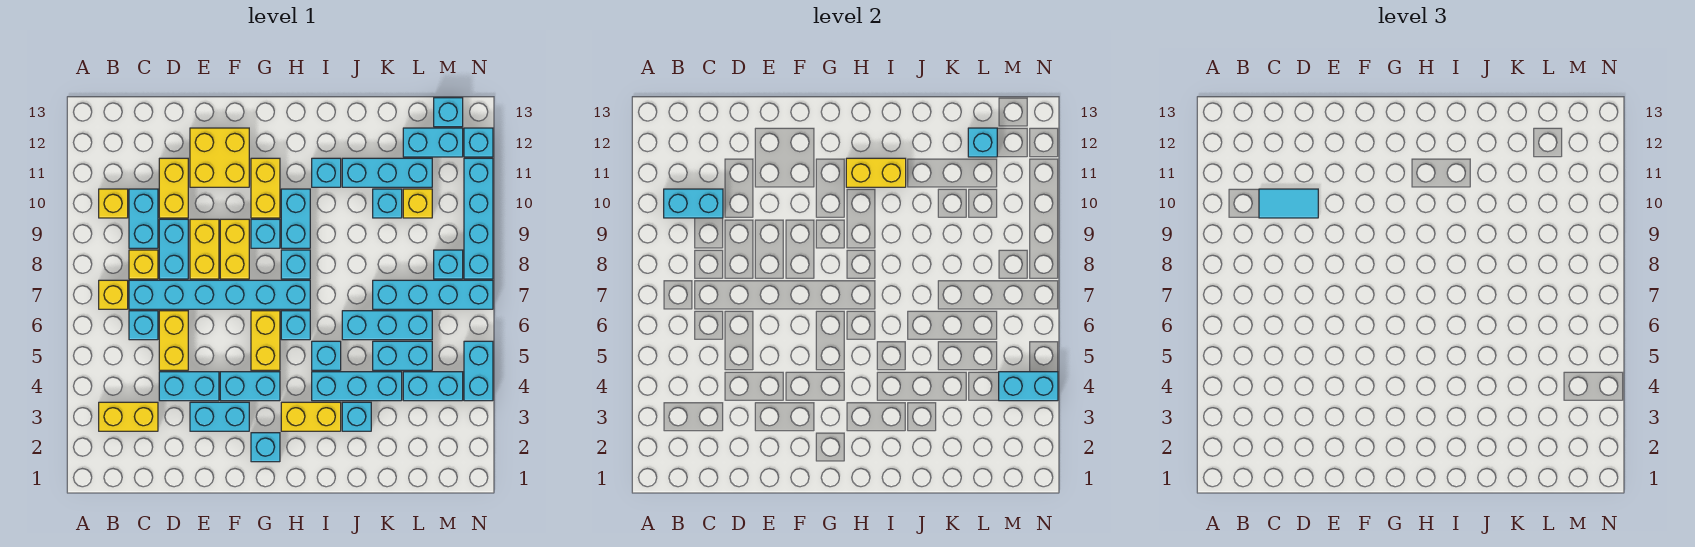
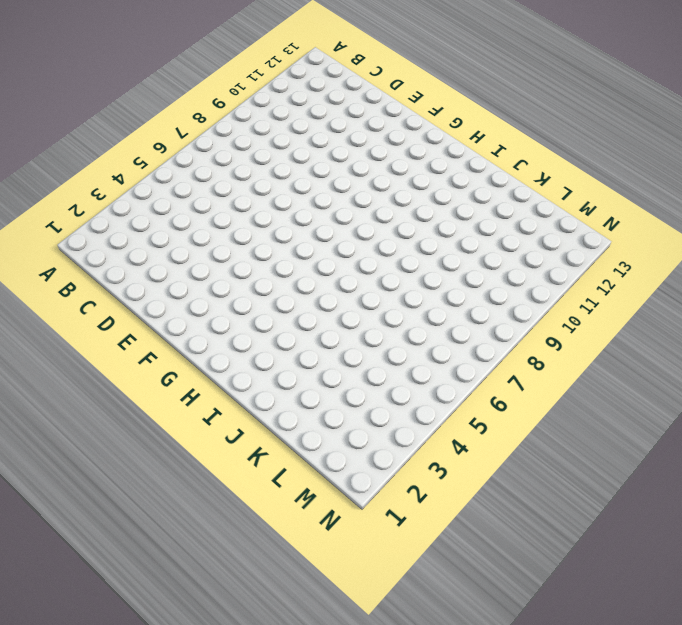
none -> yellow 1x2 brick [99,402,158,431]
none -> yellow 1x1 brick [99,280,128,309]
none -> yellow 1x1 brick [99,189,128,218]
none -> cyan 1x1 brick [129,311,158,340]

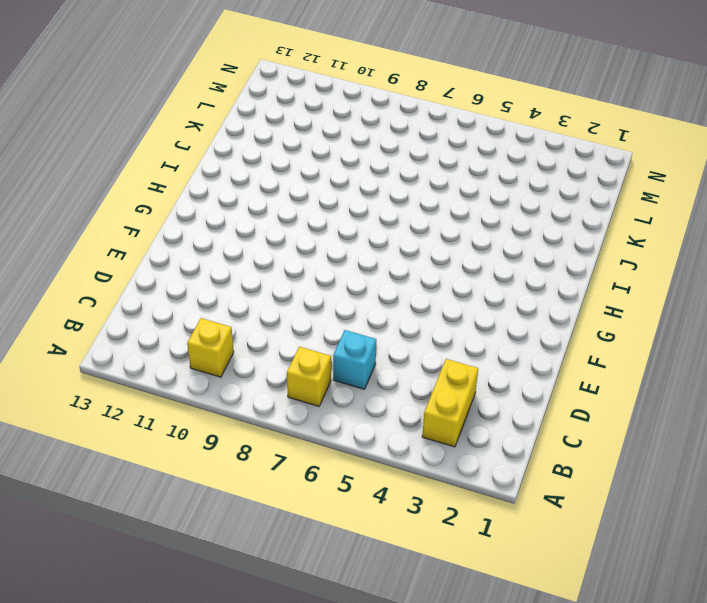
none -> cyan 1x6 brick [129,280,310,309]
none -> yellow 1x1 brick [129,250,158,279]
none -> cyan 1x2 brick [129,189,158,248]
none -> cyan 1x2 brick [159,372,219,401]

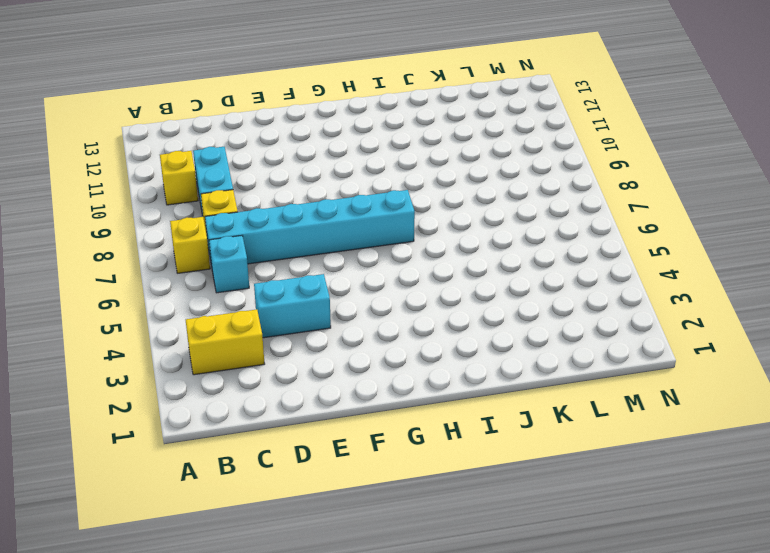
none -> yellow 1x2 brick [159,311,188,370]
none -> cyan 1x2 brick [159,219,188,279]
none -> yellow 1x2 brick [159,158,188,218]
none -> cyan 1x2 brick [190,402,249,431]

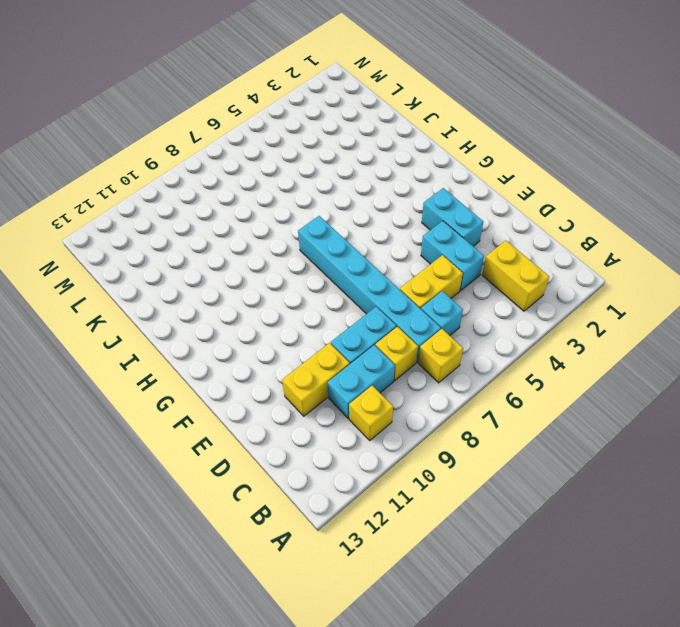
none -> yellow 1x2 brick [190,219,219,279]
none -> yellow 2x2 brick [190,128,249,187]
none -> cyan 1x2 brick [220,372,280,401]
none -> yellow 1x2 brick [220,219,249,279]

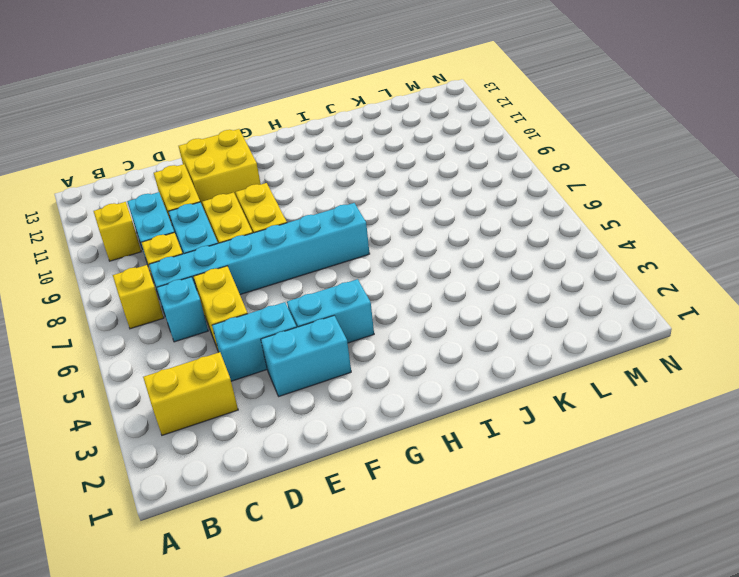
none -> cyan 1x1 brick [251,433,280,462]
none -> yellow 1x2 brick [251,311,280,370]
none -> cyan 1x1 brick [251,219,280,248]
none -> yellow 1x2 brick [251,158,280,218]

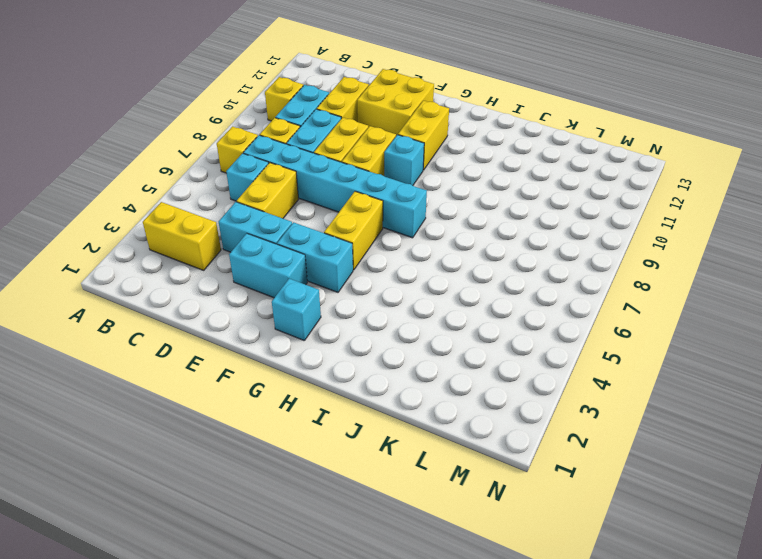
none -> yellow 1x2 brick [281,402,341,431]
none -> cyan 1x1 brick [281,311,310,340]
none -> cyan 1x1 brick [281,250,310,279]
none -> cyan 1x2 brick [281,189,310,248]

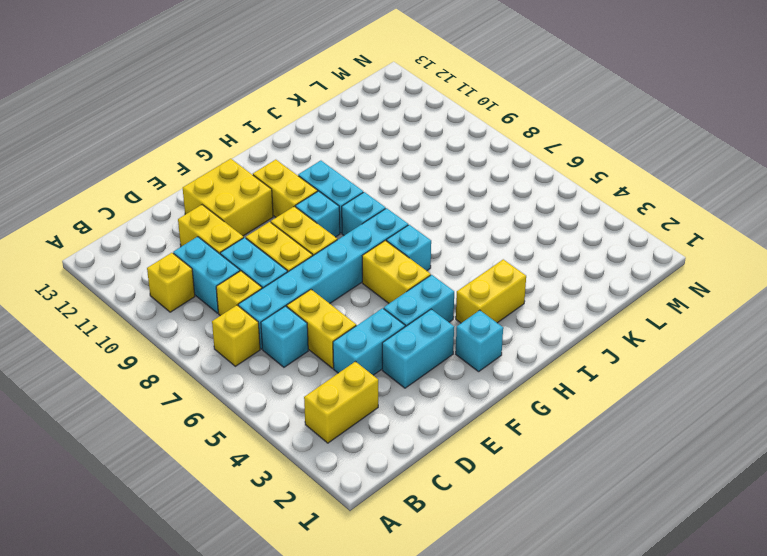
none -> cyan 1x3 brick [312,372,402,401]
none -> cyan 1x1 brick [312,341,341,370]
none -> cyan 1x1 brick [312,158,341,187]
none -> cyan 1x1 brick [342,402,371,431]

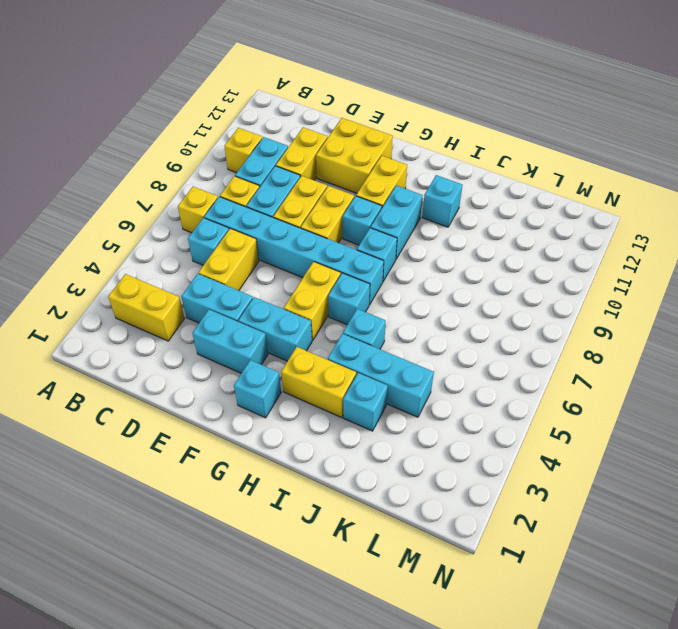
none -> cyan 1x3 brick [342,311,432,340]
none -> cyan 1x3 brick [342,158,432,187]
none -> cyan 1x2 brick [373,341,432,370]
none -> cyan 1x4 brick [373,280,493,309]

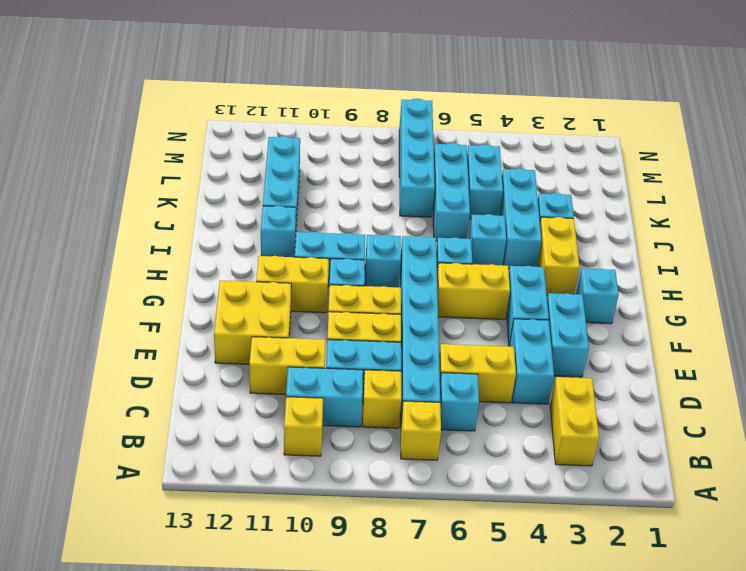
none -> cyan 1x1 brick [373,189,402,218]
none -> cyan 1x2 brick [403,372,463,401]
none -> yellow 1x1 brick [403,189,432,218]
none -> cyan 1x2 brick [403,128,463,157]

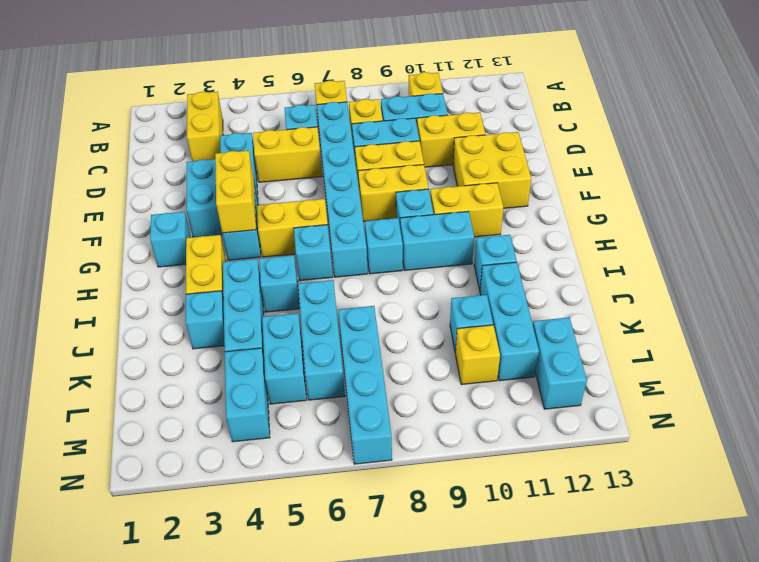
yellow 1x2 brick [215,150,256,233] -> yellow 1x2 brick moved to [846,158,906,187]
none -> cyan 1x1 brick [434,250,463,279]
none -> cyan 1x1 brick [434,98,463,127]
none -> cyan 1x2 brick [464,341,493,401]
none -> cyan 1x4 brick [464,158,493,279]

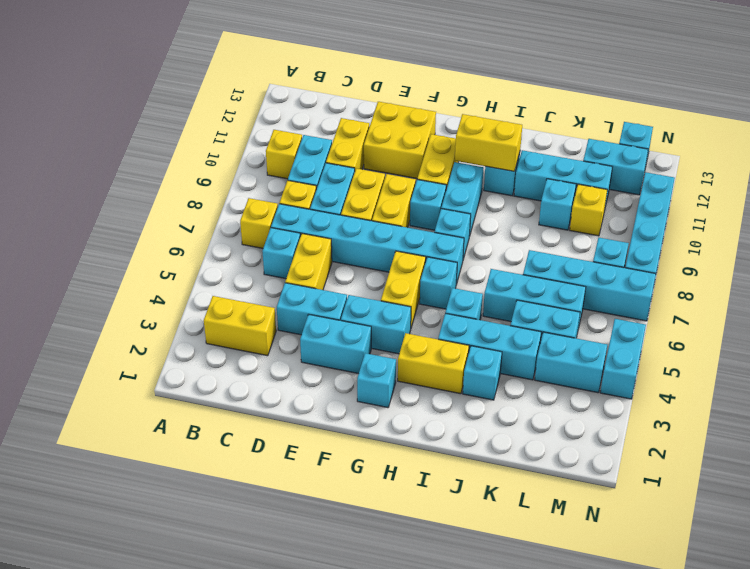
none -> cyan 1x1 brick [464,128,493,157]
none -> cyan 1x2 brick [664,189,723,218]
none -> cyan 1x1 brick [968,128,997,157]
none -> cyan 1x2 brick [999,372,1058,401]

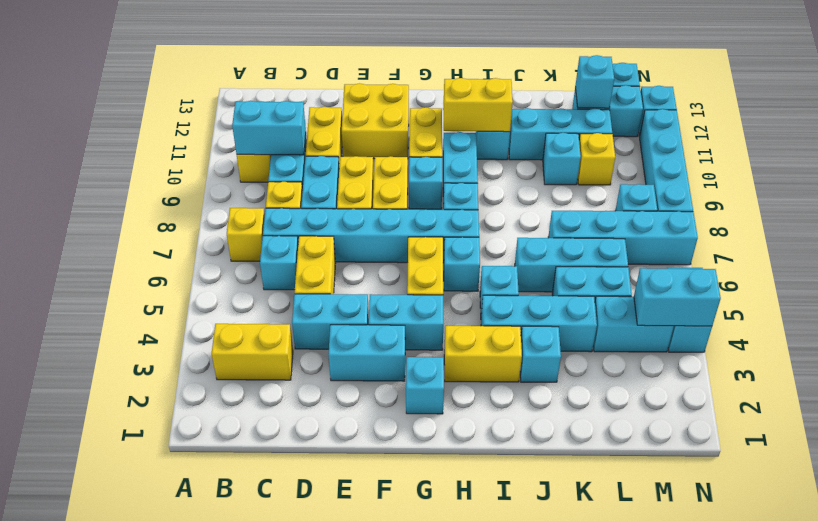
none -> cyan 1x2 tile [1259,189,1318,218]

